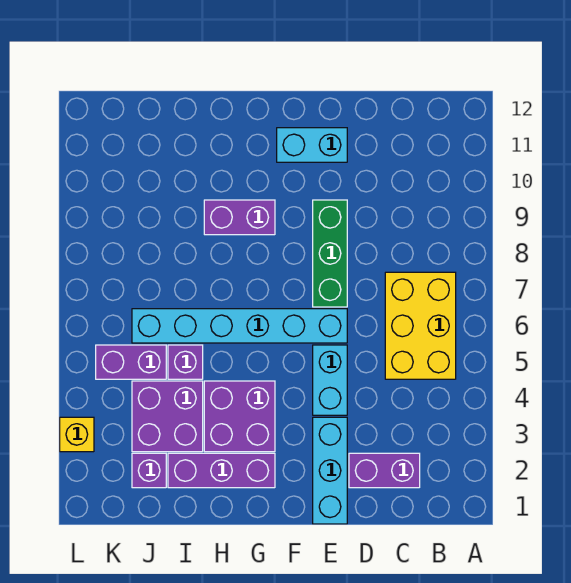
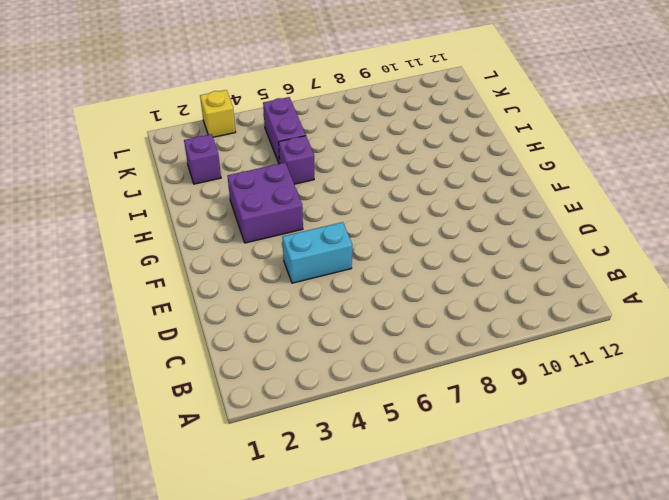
none -> yellow 2x3 brick [385,272,456,379]
none -> purple 1x2 brick [349,453,420,488]
none -> cyan 1x3 brick [313,417,347,524]

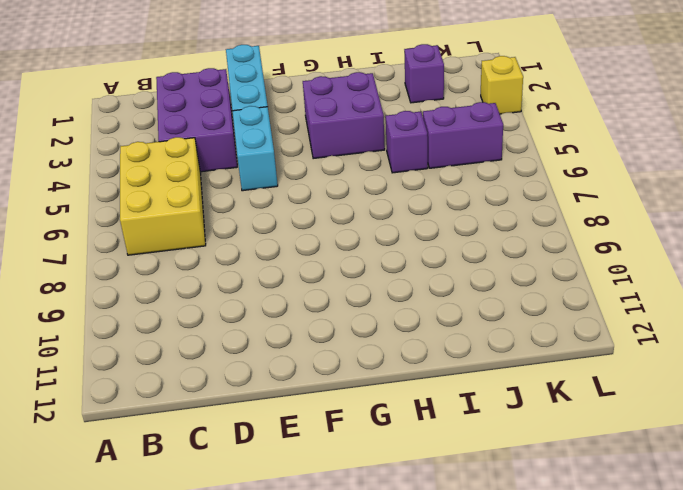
purple 2x3 brick [156,68,237,172] -> purple 1x2 brick [349,453,420,488]
none -> cyan 1x6 brick [132,309,347,343]
none -> green 1x3 brick [313,200,347,307]
none -> cyan 1x2 brick [277,128,347,162]

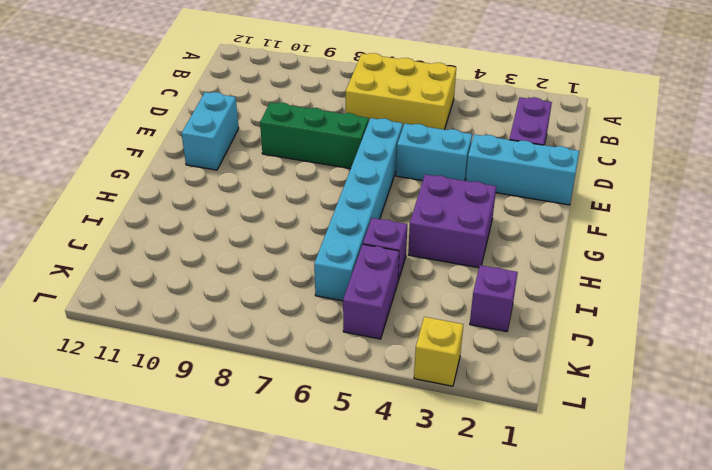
none -> purple 1x3 brick [168,453,275,488]
none -> purple 1x2 brick [204,200,275,235]
none -> purple 2x2 brick [132,381,203,452]

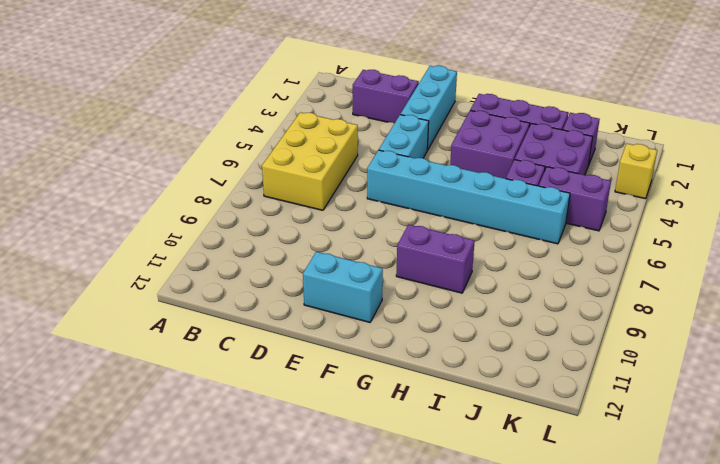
none -> green 1x3 brick [313,200,347,307]

